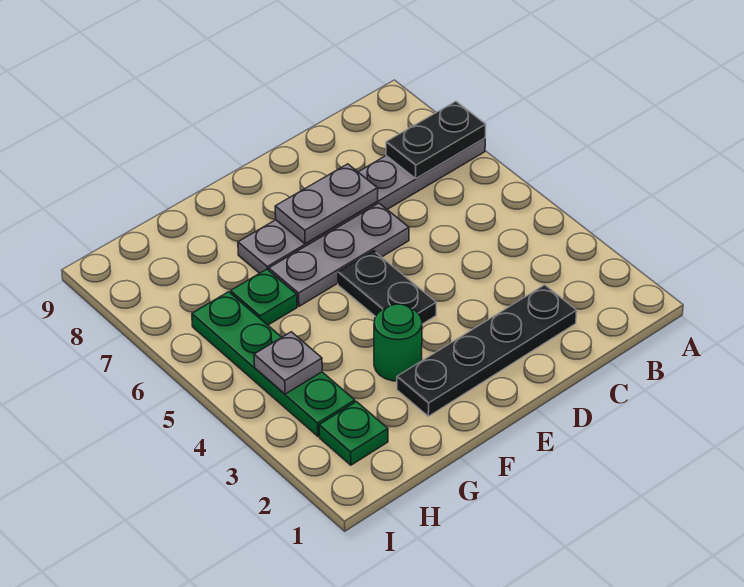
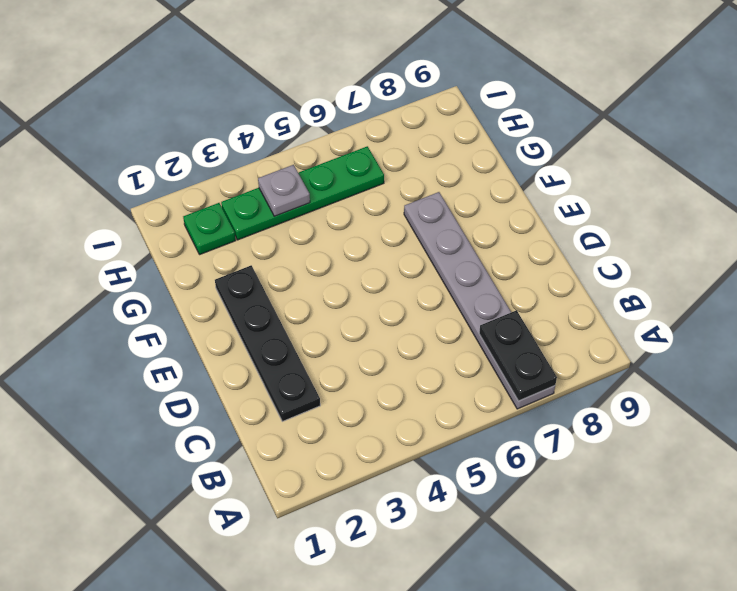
none -> grey 1x3 plate [269,203,409,306]
none -> black 1x2 plate [338,251,436,324]

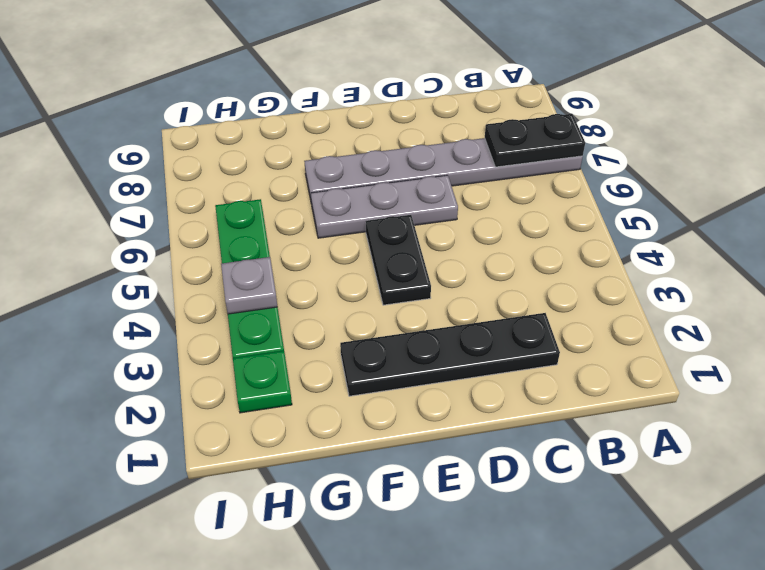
none -> green 1x1 round brick [374,304,422,381]
none -> green 1x1 plate [231,269,297,325]

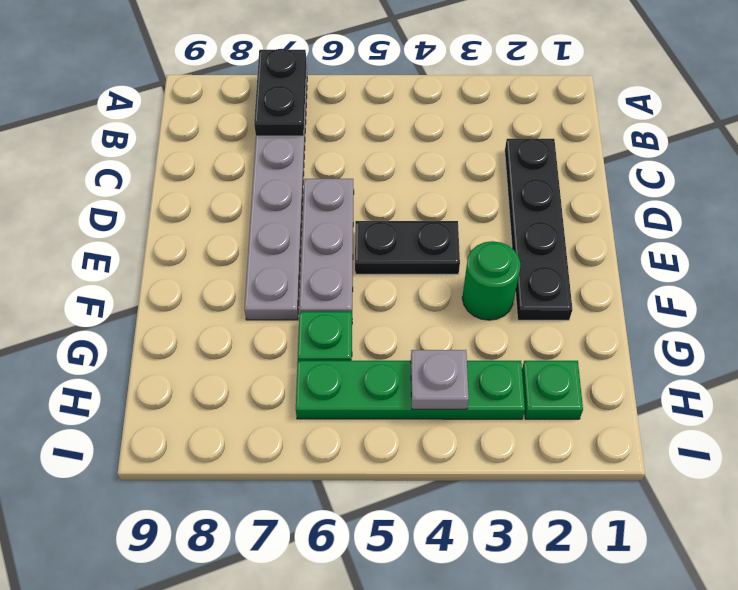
none -> grey 1x2 plate [275,164,378,244]

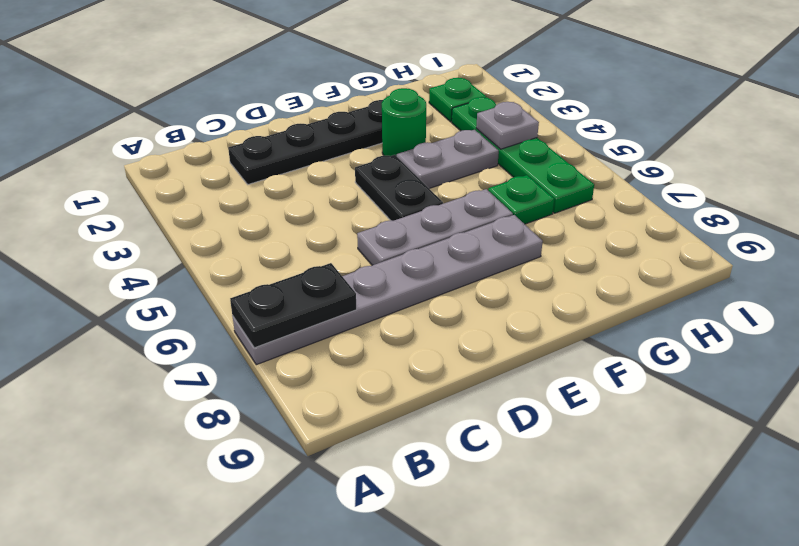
grey 1x2 plate [397,130,499,188] -> grey 1x2 plate moved to [275,164,378,244]

